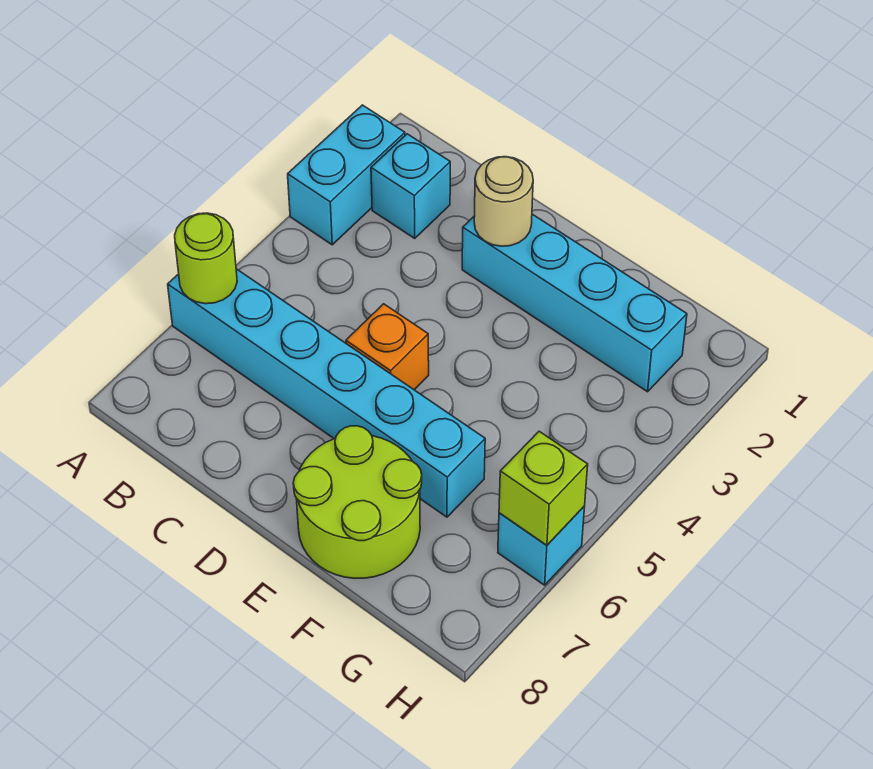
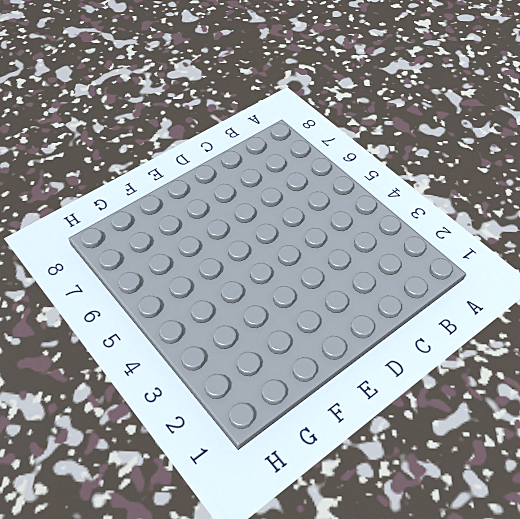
none -> cyan 1x2 brick [288,105,405,245]
none -> cyan 1x6 brick [168,269,485,517]

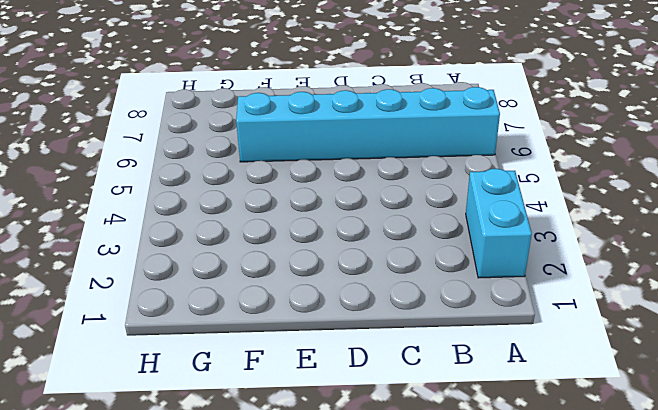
none -> cyan 1x1 brick [371,134,450,238]
none -> cyan 1x4 brick [462,214,687,392]

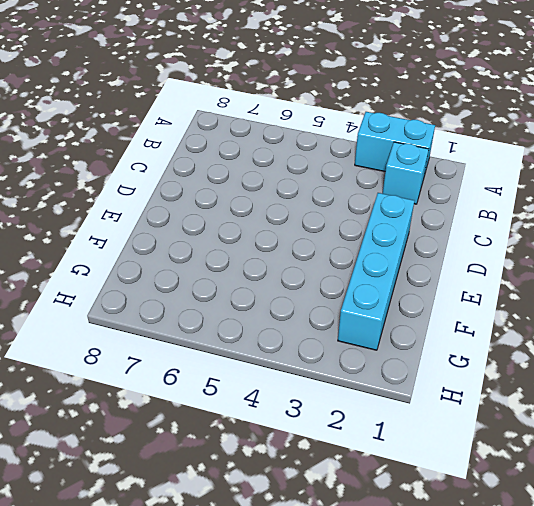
none -> cyan 1x6 brick [168,269,485,517]
none -> orange 1x1 brick [346,304,429,390]

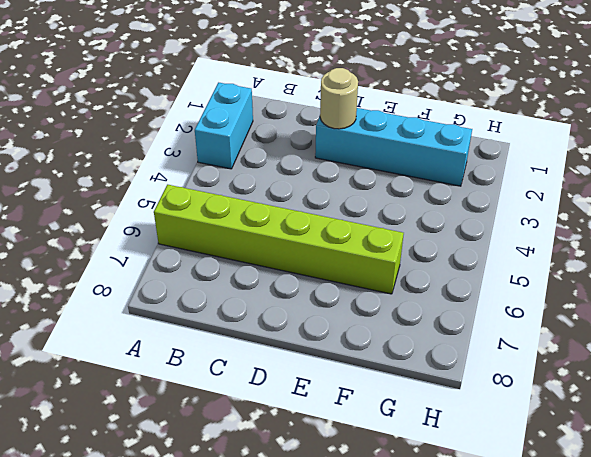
lime 1x6 brick [154,185,404,294] -> cyan 1x6 brick [168,269,485,517]
none -> cyan 1x1 brick [371,134,450,238]
none -> orange 1x1 brick [346,304,429,390]

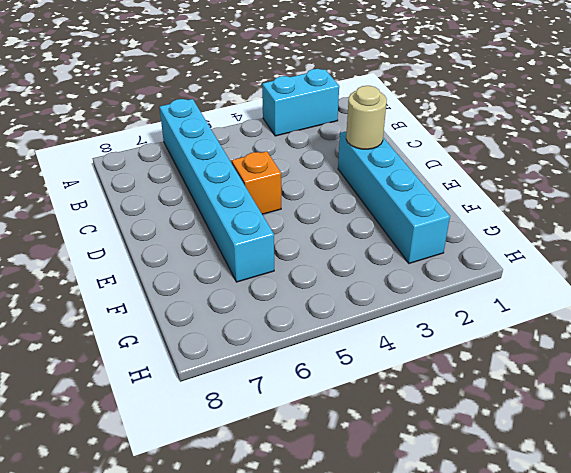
none -> cyan 1x1 brick [371,134,450,238]
none -> lime 2x2 round brick [293,426,422,578]

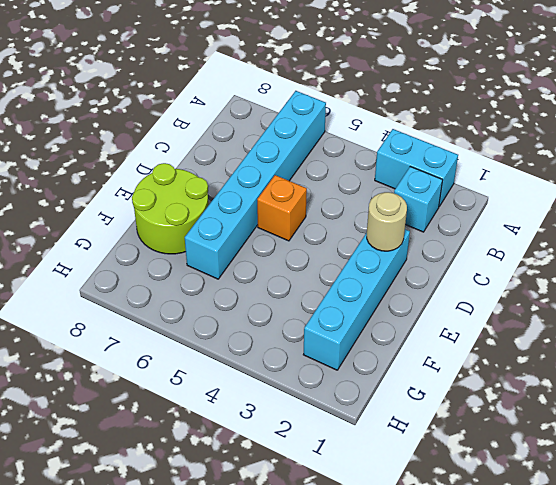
none -> cyan 1x1 brick [498,506,585,585]
none -> lime 1x1 round brick [175,213,237,304]

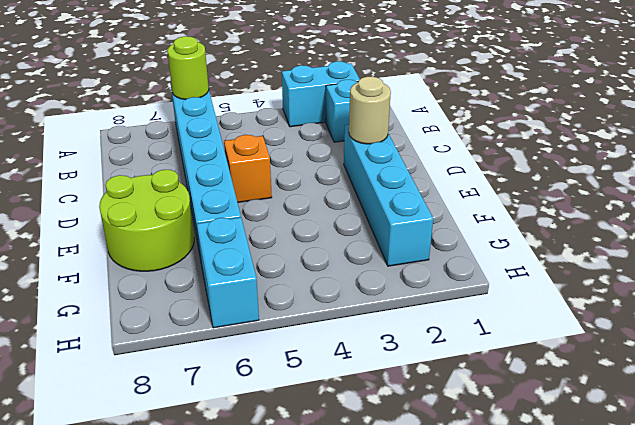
cyan 1x2 brick [197,217,259,328] -> cyan 1x1 brick [498,506,585,585]
none -> lime 1x1 brick [499,431,588,545]

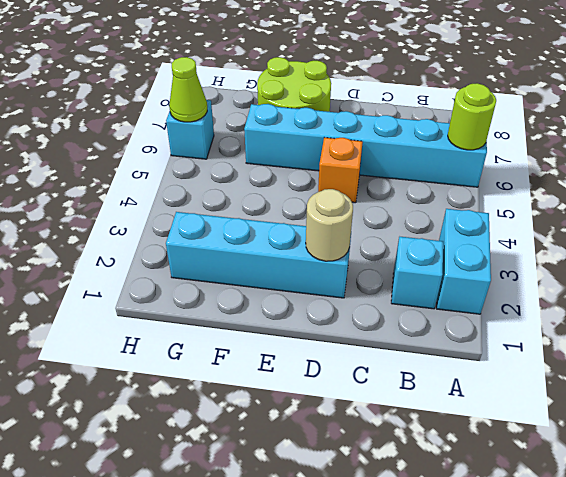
lime 1x1 cone [169,57,207,122] -> lime 1x1 brick [499,431,588,545]

